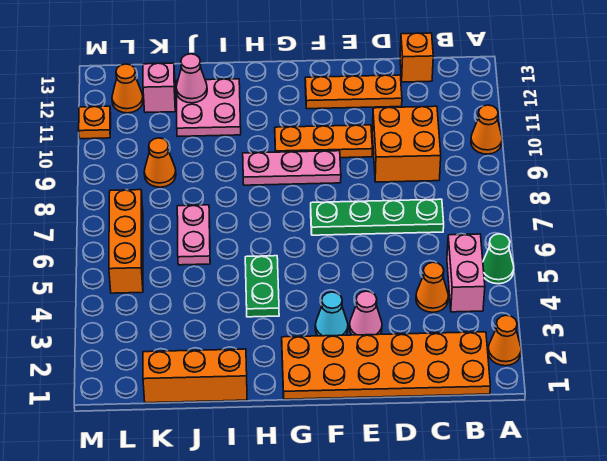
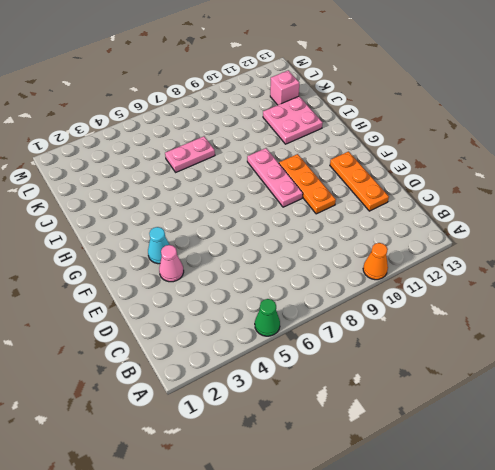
none -> orange 1x1 cone [488,315,521,366]
none -> orange 2x6 plate [282,332,490,399]
none -> pink 1x2 brick [447,234,485,312]

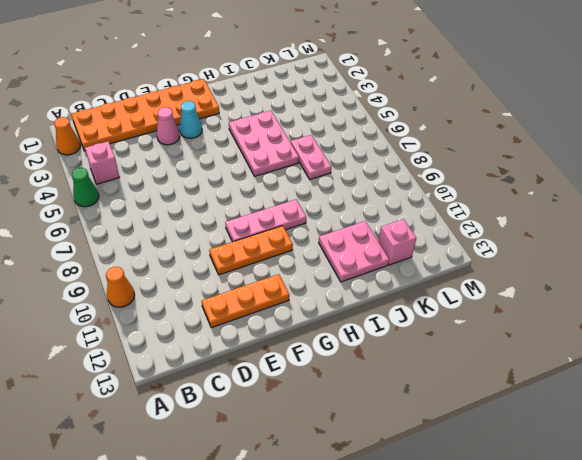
pink 1x1 brick [85,141,120,184] -> pink 1x2 brick [447,234,485,312]
pink 2x3 plate [229,111,299,176] -> green 1x2 plate [245,256,279,317]
none -> orange 1x1 cone [416,262,448,312]
none -> green 1x4 plate [311,199,444,235]
none -> orange 2x2 brick [372,106,441,182]

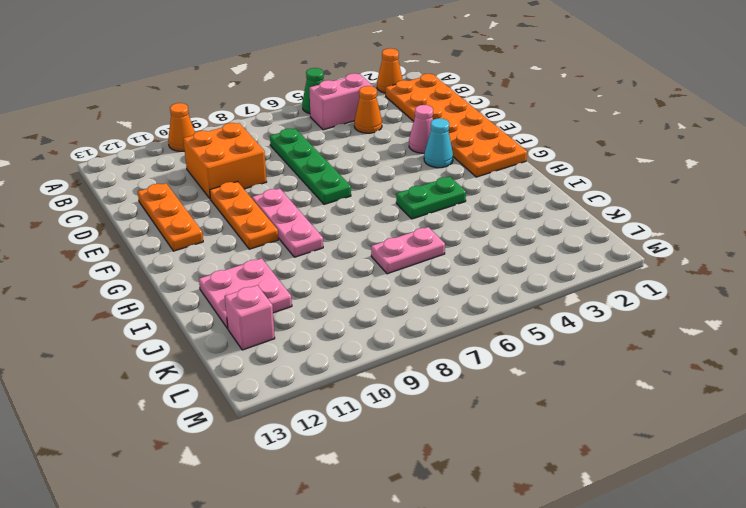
none -> orange 1x1 brick [400,33,433,82]
none -> orange 1x3 brick [143,349,247,403]
none -> orange 1x1 cone [144,138,176,187]

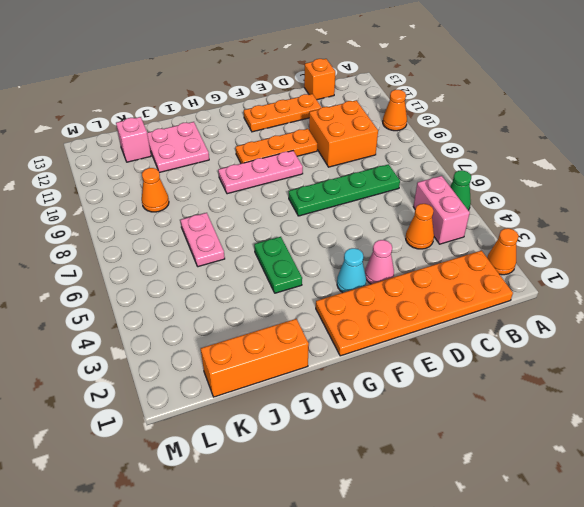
none -> orange 1x3 brick [109,190,143,293]
none -> orange 1x1 cone [112,64,143,113]
none -> orange 1x1 plate [79,106,111,139]

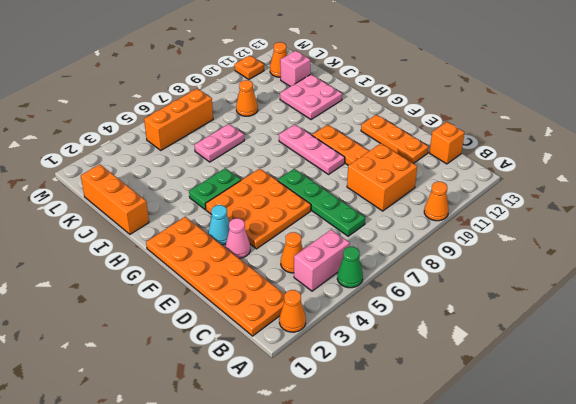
orange 3x3 plate [205,169,311,249] -> none
none -> pink 1x1 cone [176,54,207,103]

